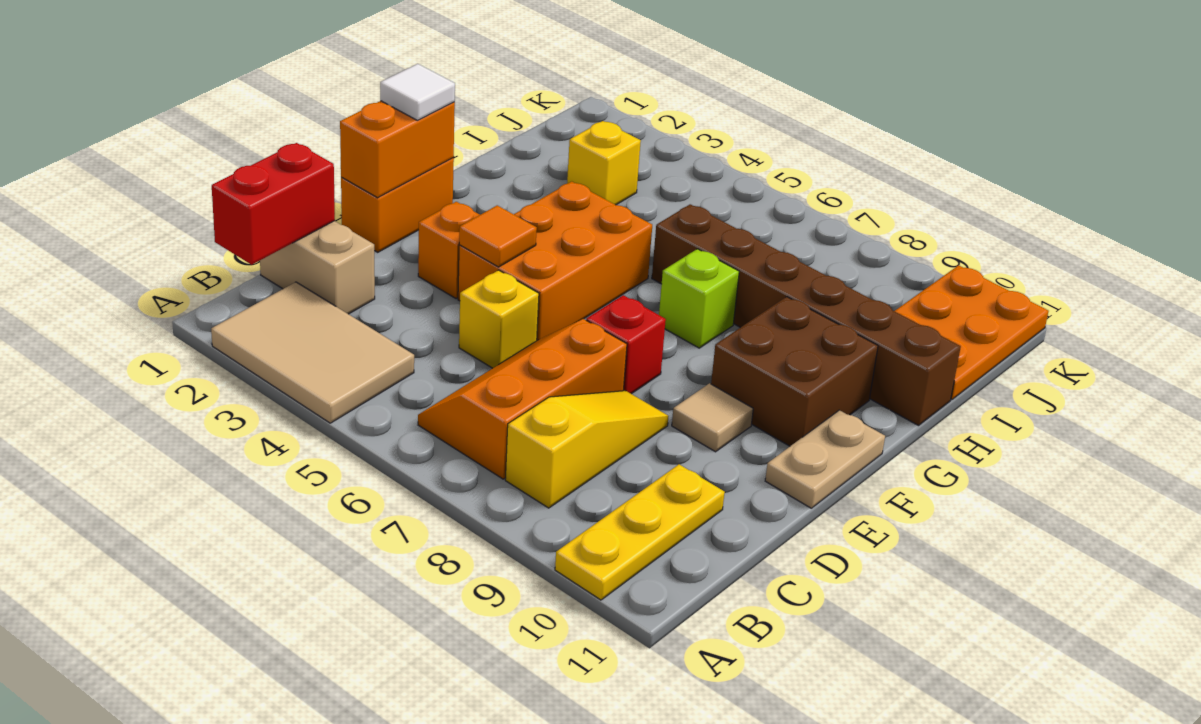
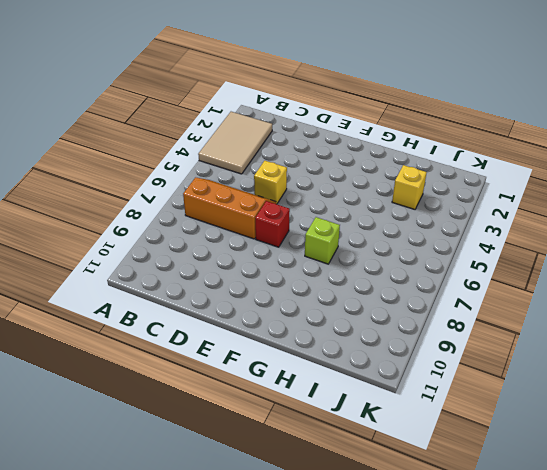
none -> yellow 1x3 plate [555,464,725,600]
none -> yellow 1x3 slope [505,391,669,508]
none -> tan 1x2 brick [260,221,375,314]

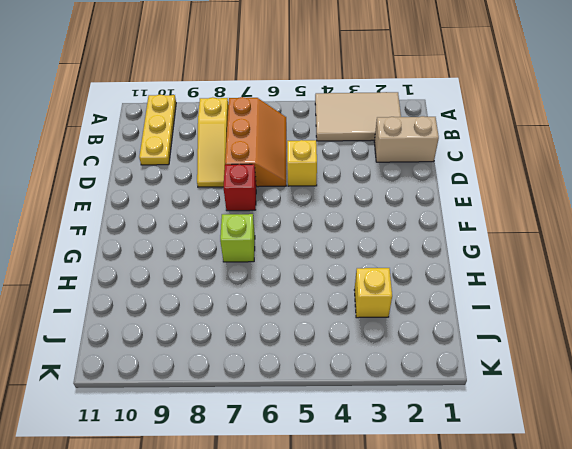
none -> orange 1x2 brick [341,158,454,252]
none -> orange 1x1 brick [418,202,480,299]
none -> orange 2x3 brick [458,182,652,340]

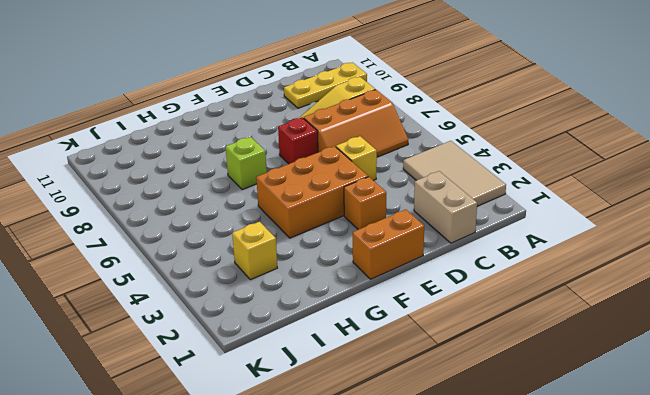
none -> tan 1x1 tile [672,383,753,452]
none -> tan 1x2 plate [765,410,885,508]
none -> brown 2x2 brick [711,297,878,446]

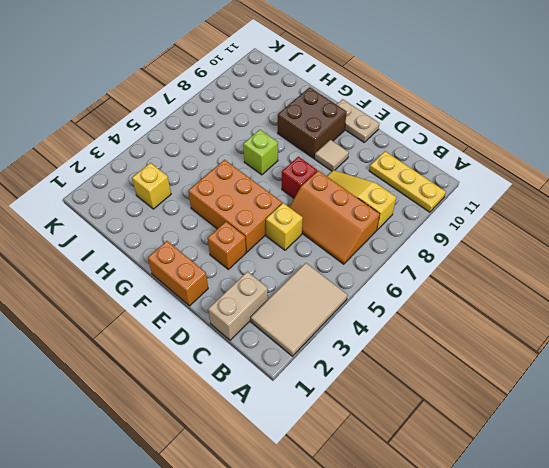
none -> brown 1x6 brick [652,204,961,426]
none -> orange 2x3 plate [895,265,1049,400]
none -> red 1x2 brick [212,143,335,265]

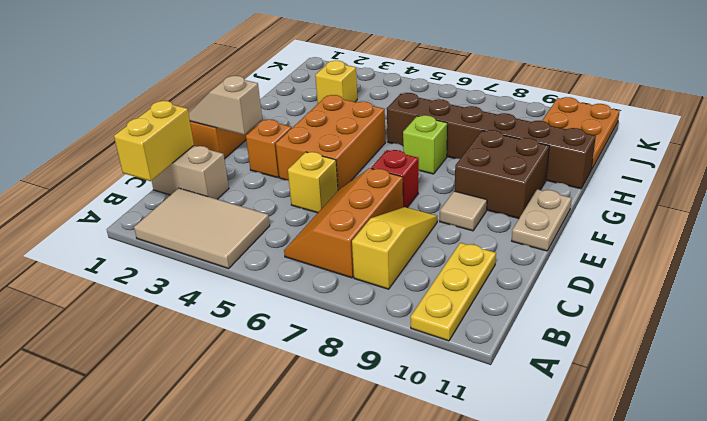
yellow 1x2 brick [114,101,194,181] -> red 1x2 brick [212,143,335,265]
tan 1x2 slope [188,76,262,135] -> orange 1x2 brick [340,101,455,198]
none -> orange 1x1 tile [459,205,537,267]
none -> white 1x1 tile [380,64,455,120]

